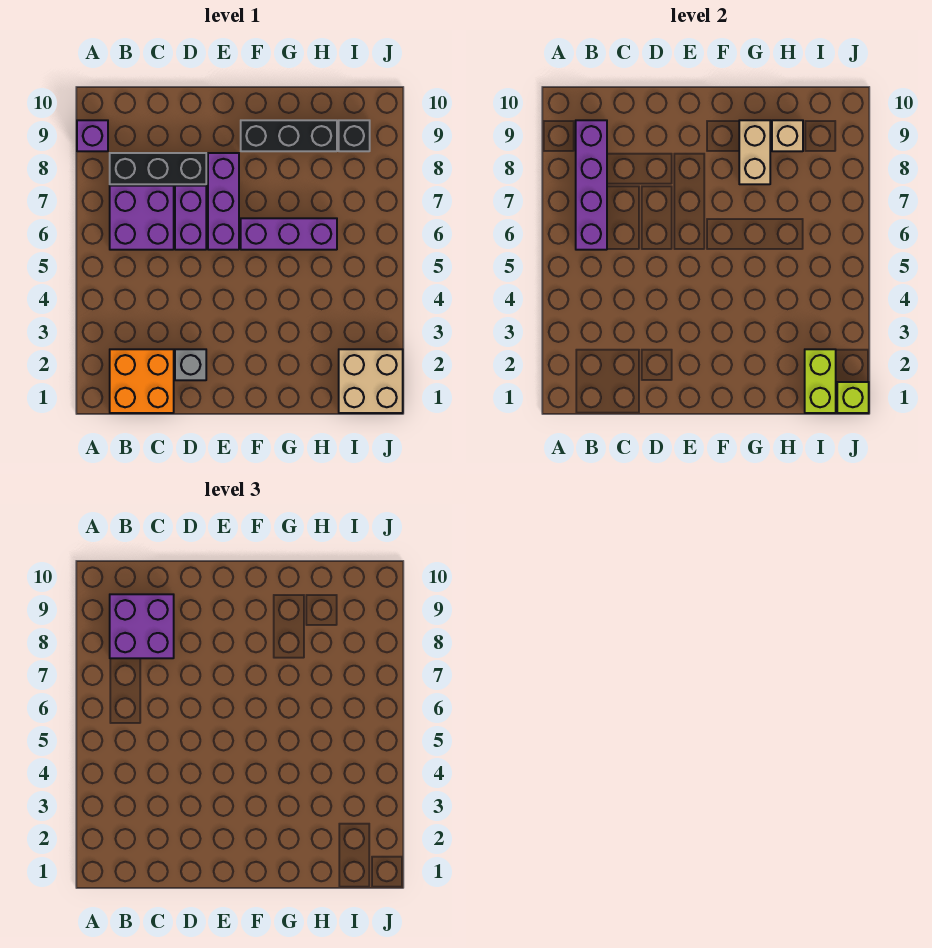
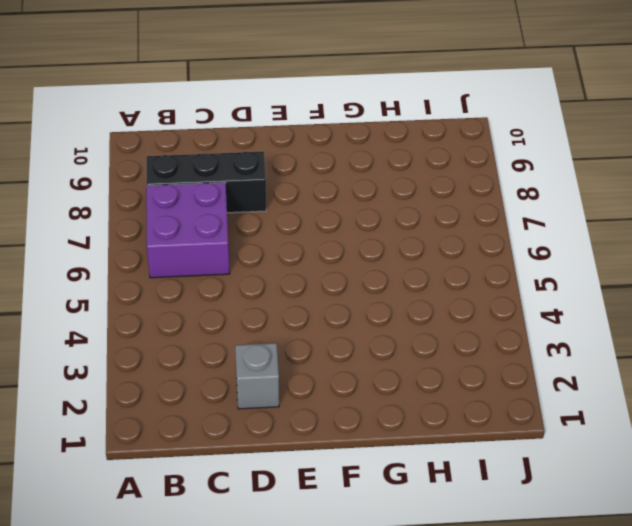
none -> purple 1x1 brick [77,120,108,151]
none -> orange 2x2 brick [110,349,174,413]
none -> purple 1x2 brick [175,186,206,250]

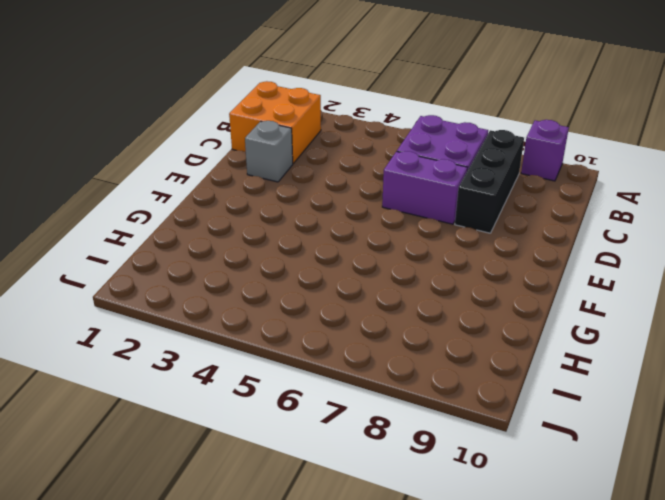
none -> purple 1x3 brick [208,153,239,250]
none -> purple 1x3 brick [241,218,337,250]
none -> black 1x3 brick [241,120,337,151]

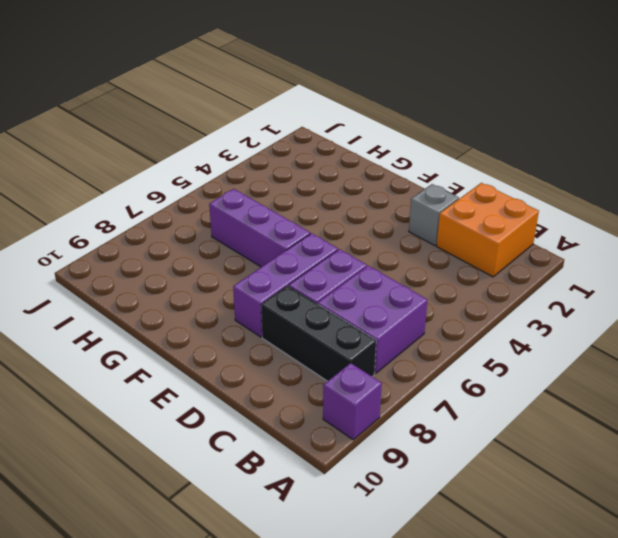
none -> black 1x3 brick [241,120,337,151]
none -> tan 2x2 brick [339,349,403,413]
none -> black 1x1 brick [339,120,370,151]

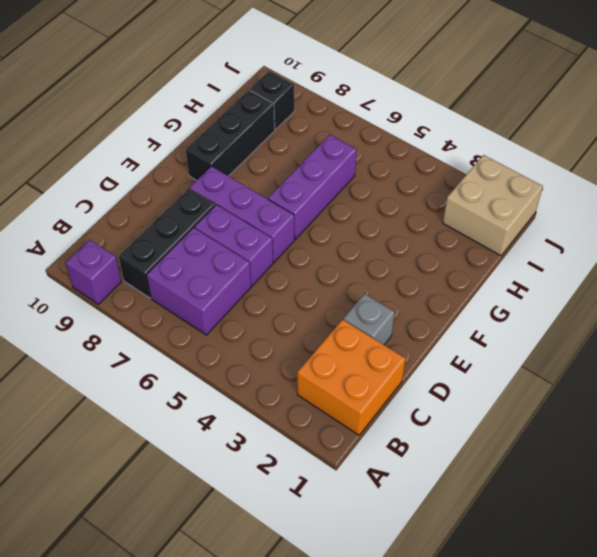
none -> purple 1x4 brick [576,120,607,250]
none -> tan 1x2 brick [739,120,770,184]
none -> tan 1x1 brick [772,120,803,151]

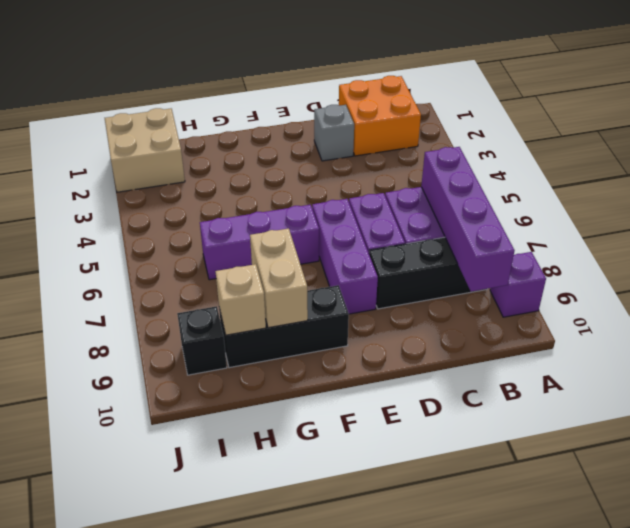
none -> lime 1x2 brick [805,349,836,413]
none -> lime 1x1 brick [837,382,869,413]
none -> purple 2x2 brick [110,594,174,658]

